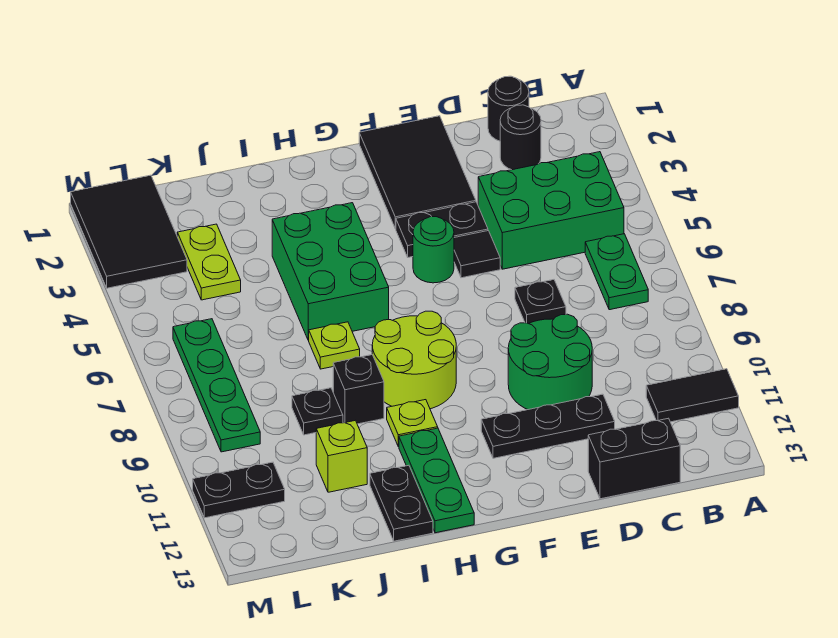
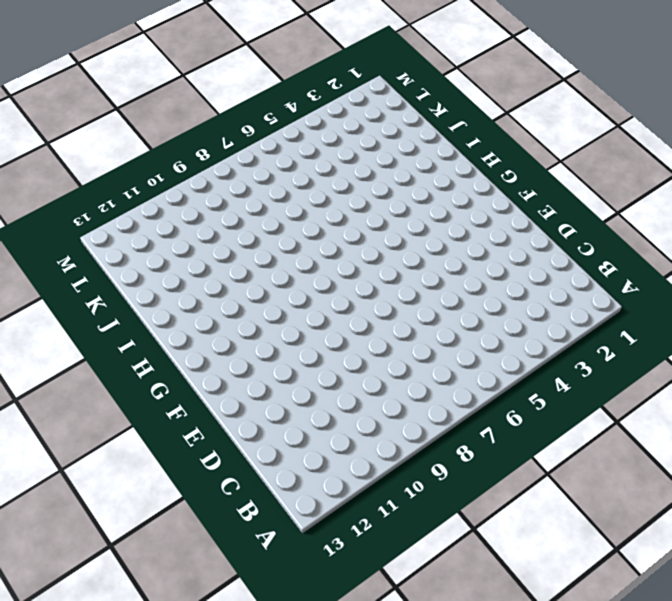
none -> black 1x2 tile [646,369,739,422]
none -> green 2x3 brick [478,152,624,269]
none -> green 1x2 plate [585,234,648,310]

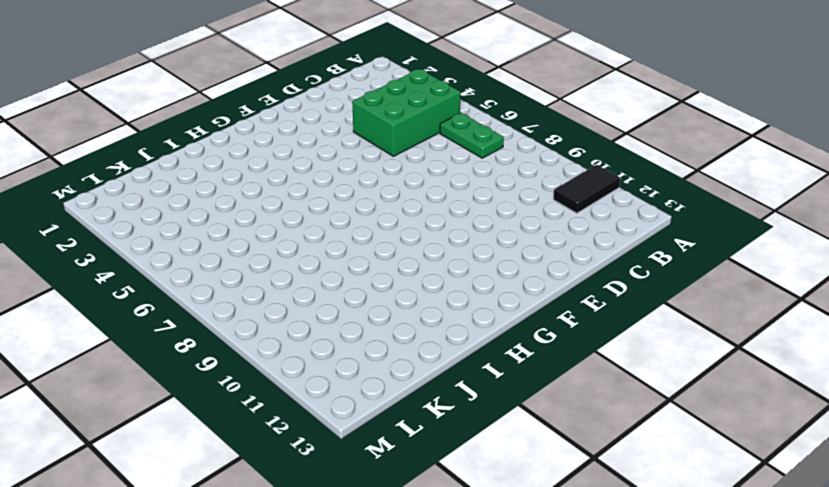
none -> black 1x1 round brick [488,76,529,141]
none -> black 1x1 round brick [500,105,541,170]
none -> black 1x2 brick [588,418,680,499]

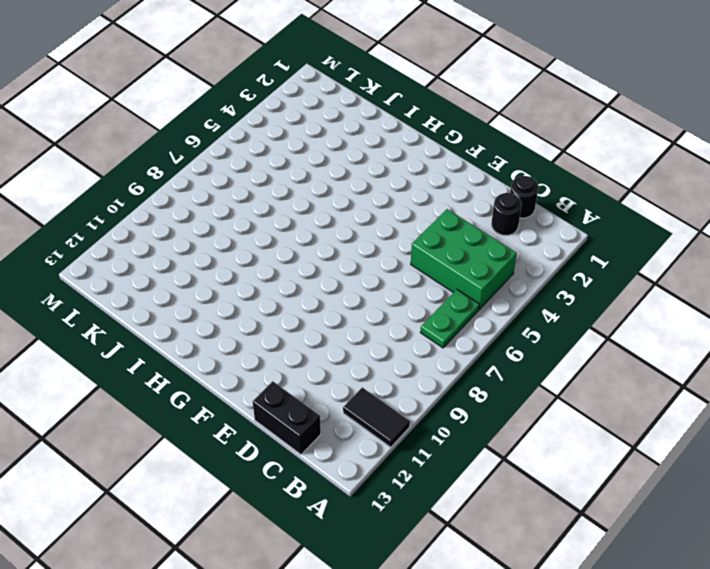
none -> black 1x1 plate [515,280,566,324]
none -> green 2x2 round brick [508,314,592,410]
none -> black 1x3 plate [481,394,615,458]

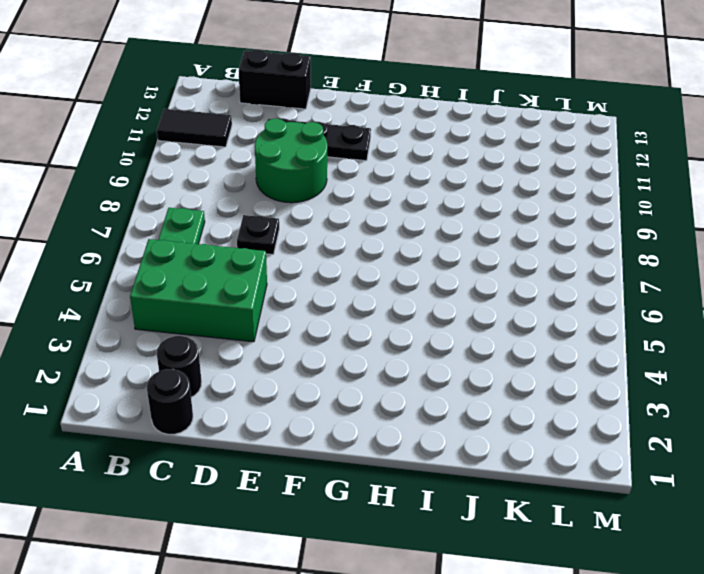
none -> black 2x3 tile [359,116,476,229]
none -> black 1x2 plate [396,202,488,257]
none -> black 1x1 tile [454,231,500,278]

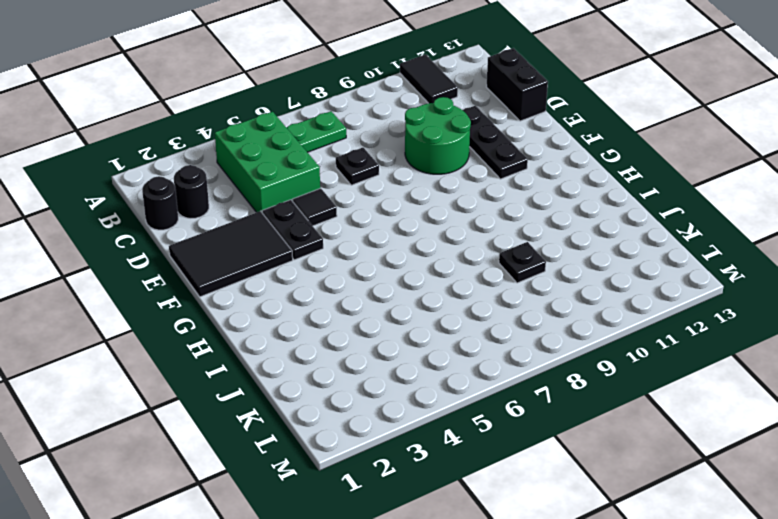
none -> green 1x1 round brick [413,217,454,283]
none -> lime 2x2 round brick [372,311,456,409]
none -> green 2x3 brick [272,203,389,340]

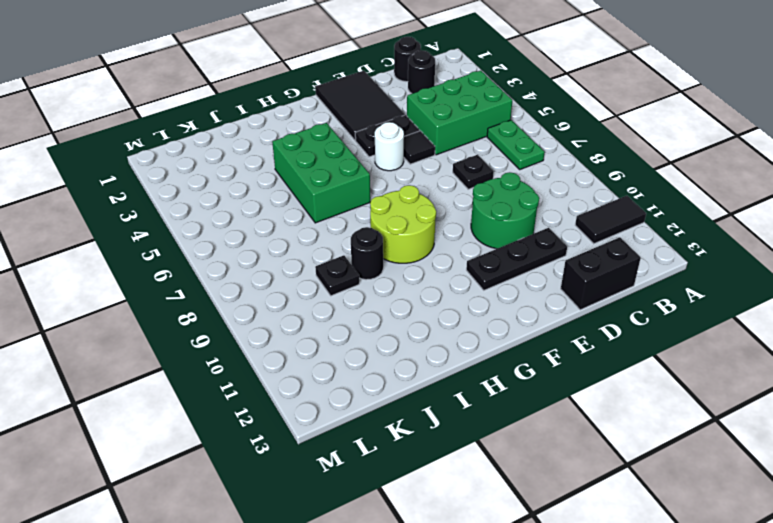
white 1x1 round brick [375,122,404,171] -> green 1x1 round brick [413,217,454,283]
black 1x1 round brick [351,227,383,280] -> black 1x1 brick [333,355,384,424]
none -> lime 1x1 plate [387,400,438,447]
none -> green 1x3 plate [399,428,474,533]
none -> lime 1x1 plate [309,322,360,369]

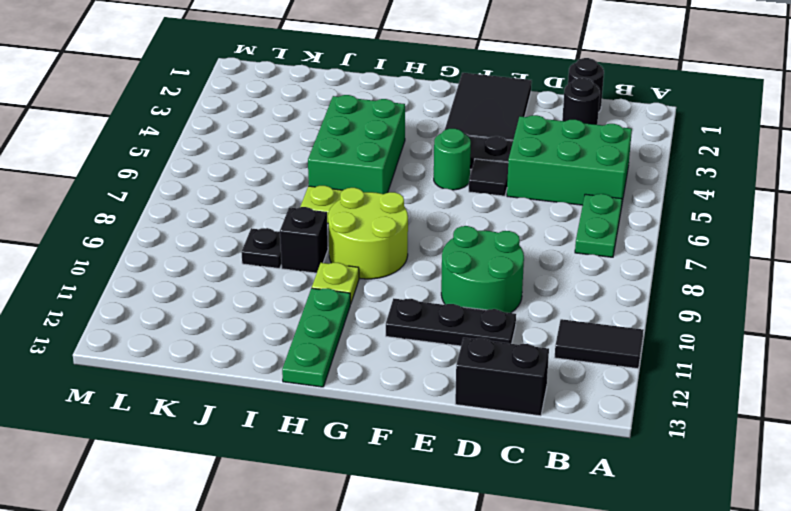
none -> black 1x1 plate [515,280,566,324]
none -> black 1x2 plate [370,465,433,541]
none -> lime 1x1 brick [316,420,367,492]

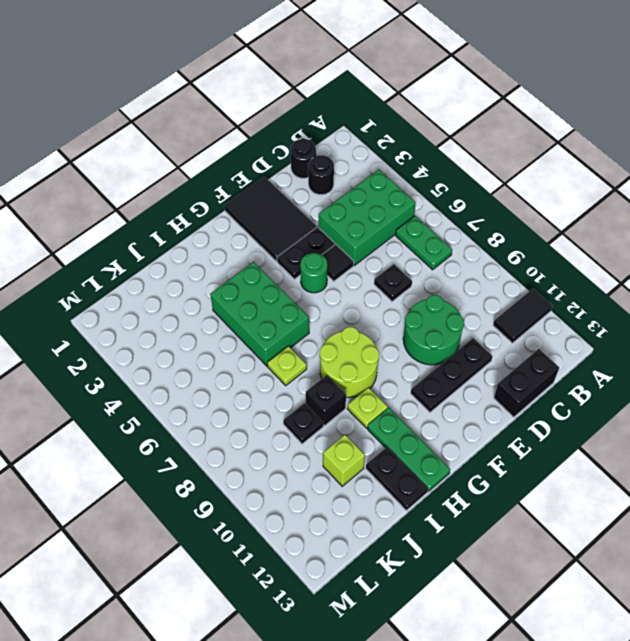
none -> lime 1x2 plate [177,224,241,300]
none -> black 2x3 tile [71,175,187,288]
none -> green 1x4 plate [173,319,260,452]

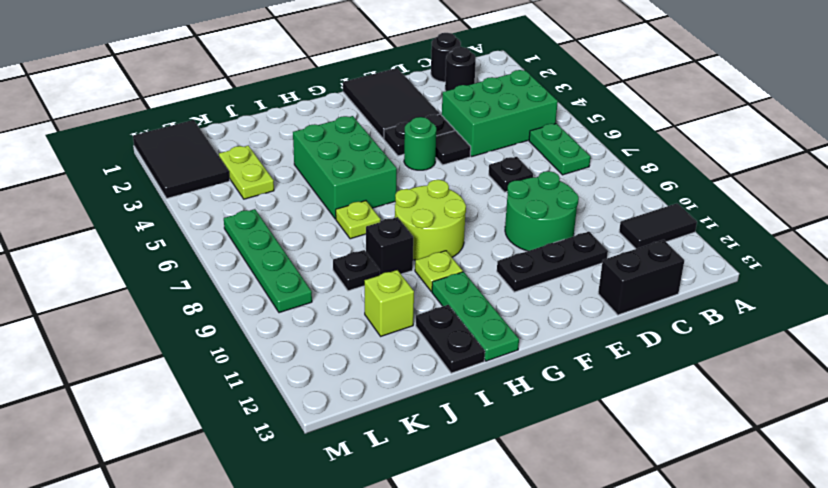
none -> black 1x2 plate [193,462,285,518]

